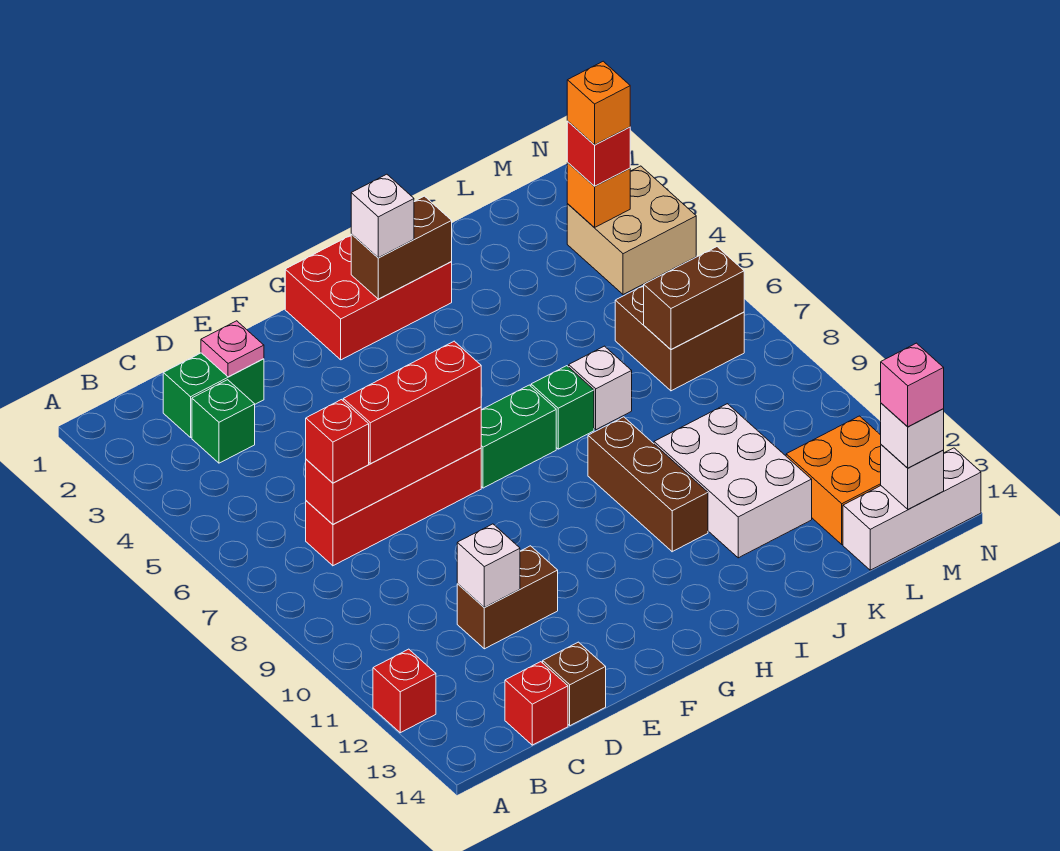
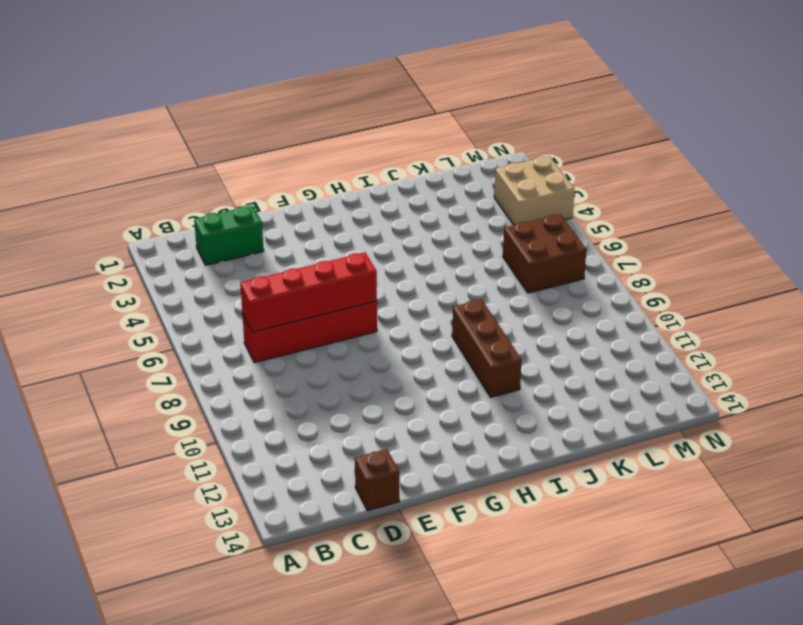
none -> red 1x1 brick [373,649,436,733]
none -> green 1x1 brick [192,380,255,463]
none -> red 1x1 brick [505,662,568,745]
none -> brown 1x2 brick [457,546,558,649]

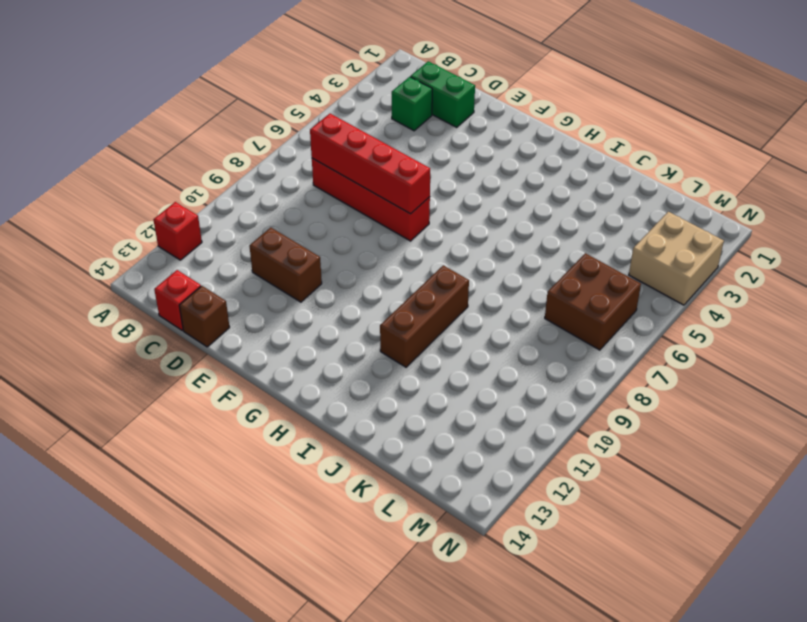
none -> red 2x3 brick [285,235,452,360]
none -> green 1x2 brick [481,385,556,488]
none -> green 1x1 brick [531,366,594,449]
none -> white 1x1 brick [569,346,632,430]

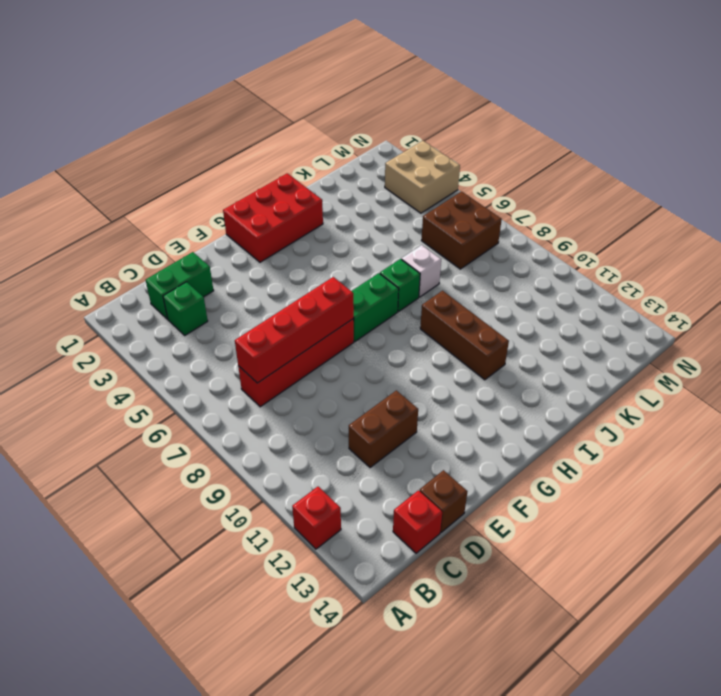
none -> white 2x3 brick [654,404,812,558]
none -> orange 2x2 brick [786,416,881,544]
none -> white 1x3 brick [843,448,981,570]
none -> pink 1x1 plate [201,321,264,377]

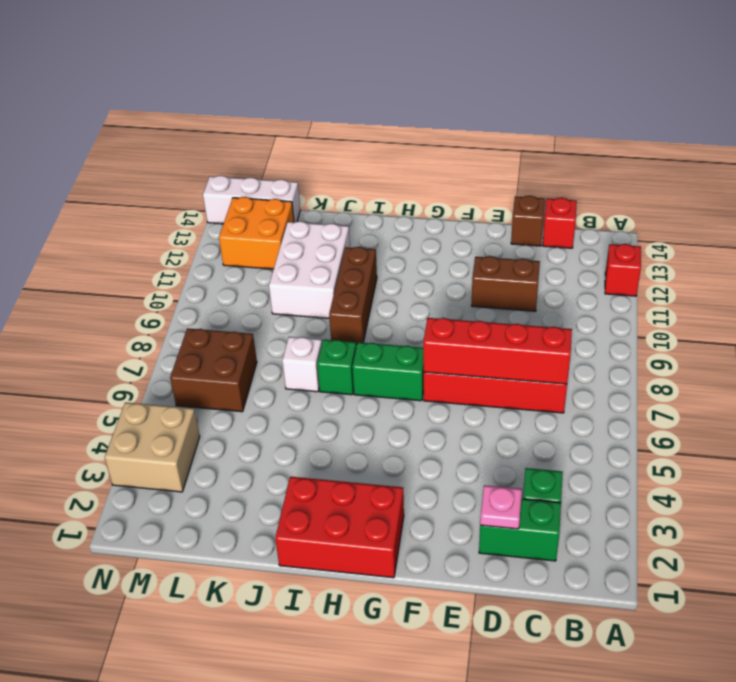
none -> white 1x1 brick [457,524,520,607]
none -> brown 1x2 brick [351,196,452,299]
none -> brown 1x2 brick [644,247,744,350]
none -> orange 1x1 brick [567,163,630,228]

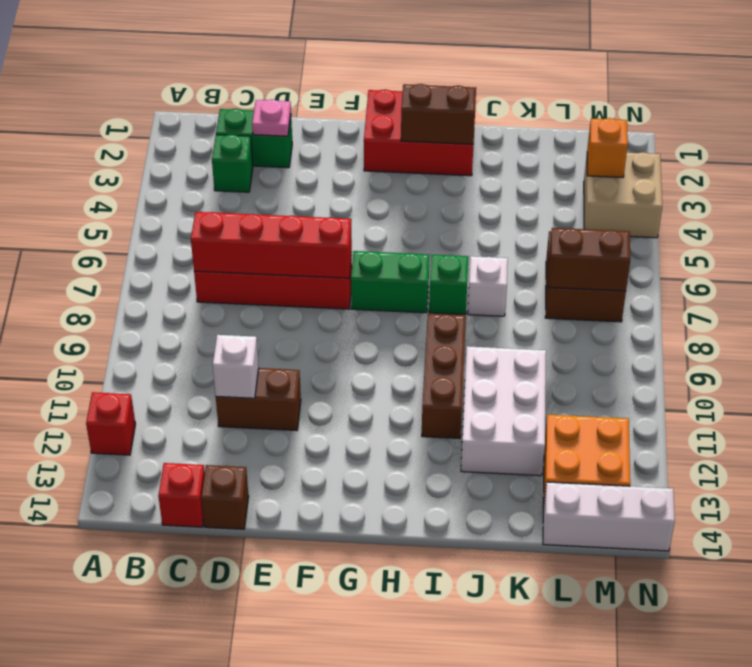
none -> white 1x1 brick [881,445,944,509]
none -> red 1x1 brick [306,400,369,483]
none -> red 1x3 brick [343,341,481,464]
none -> white 1x1 brick [351,174,414,258]

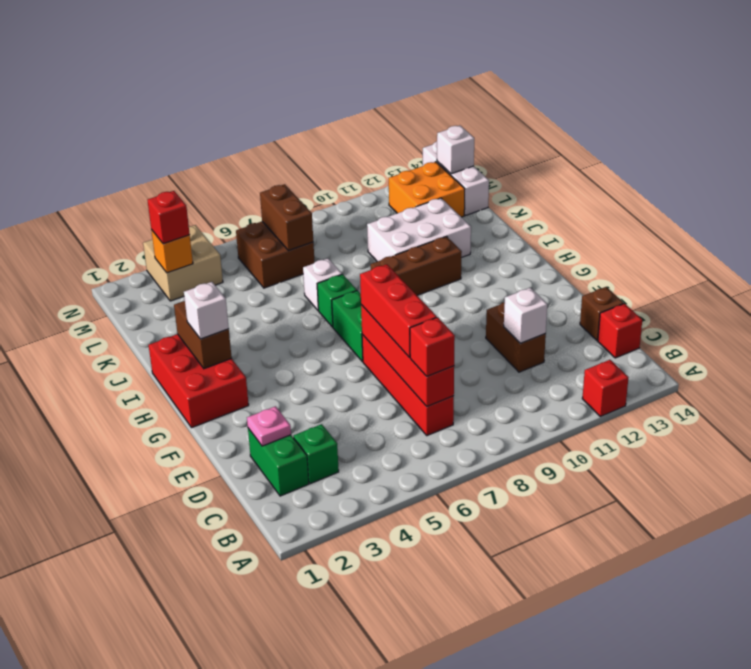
none -> white 1x1 brick [881,403,944,468]
none -> orange 1x1 brick [567,61,630,145]
none -> pink 1x1 brick [881,343,944,427]

